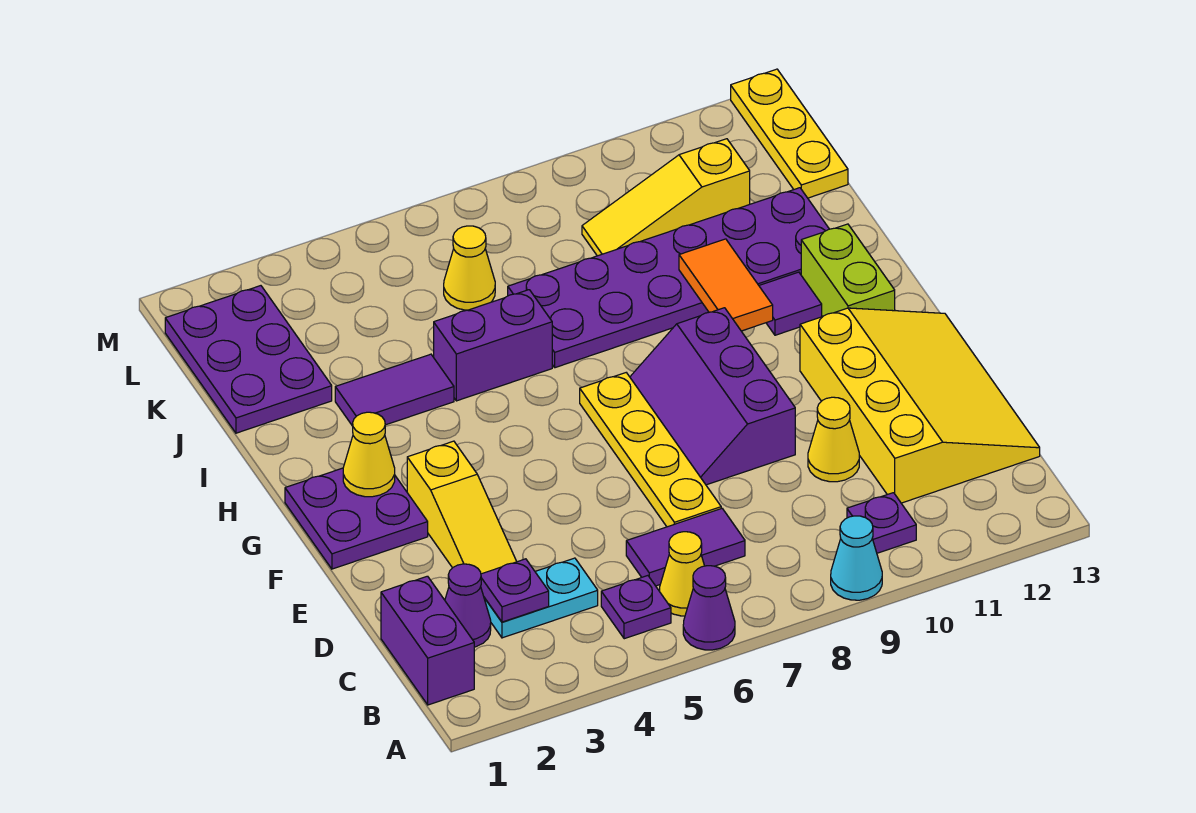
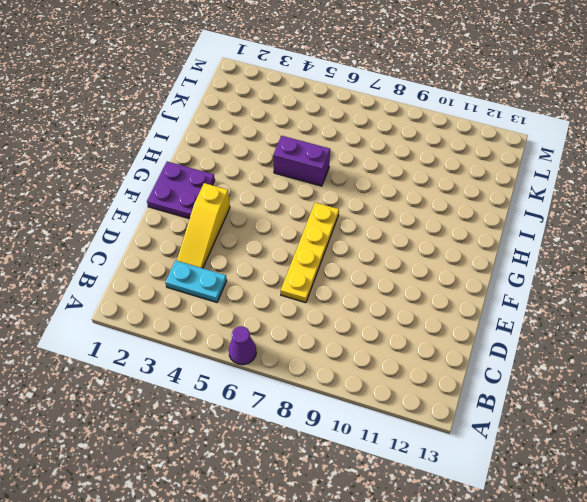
none -> cyan 1x1 cone [831,516,882,600]
none -> purple 1x2 brick [381,576,474,705]
none -> purple 1x1 plate [601,576,671,639]

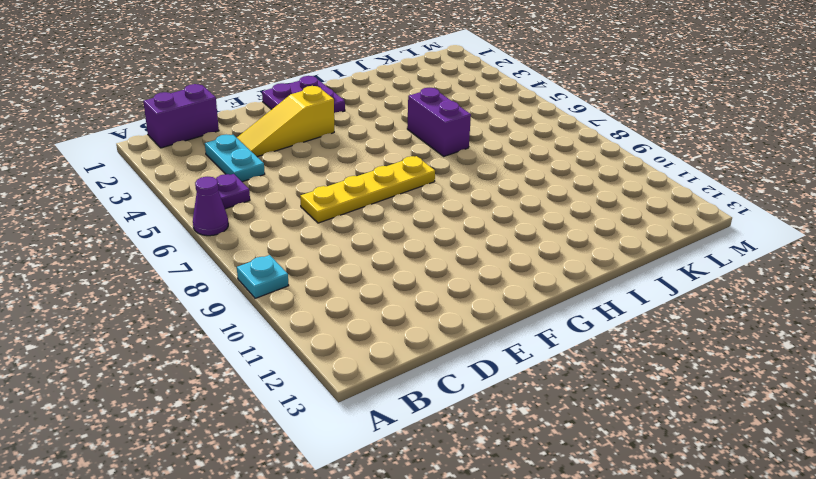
cyan 1x1 plate [237,255,289,298] -> cyan 1x1 cone [831,516,882,600]
none -> yellow 1x1 cone [659,532,704,616]
none -> purple 1x1 plate [847,493,916,553]
none -> purple 1x1 cone [445,564,491,647]

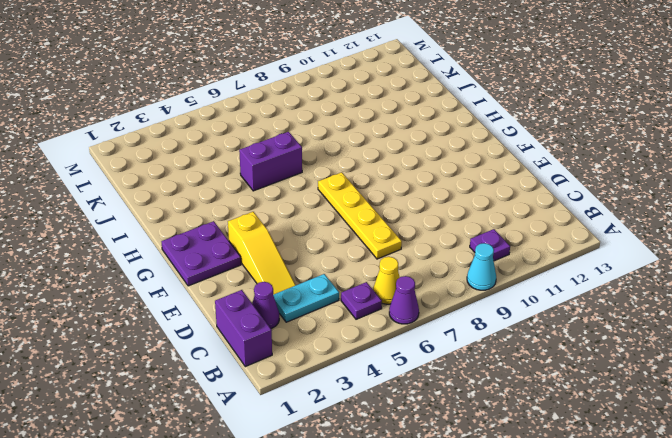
none -> purple 1x2 tile [626,508,745,586]
none -> yellow 3x4 slope [800,308,1040,503]
none -> yellow 1x1 cone [808,397,859,482]

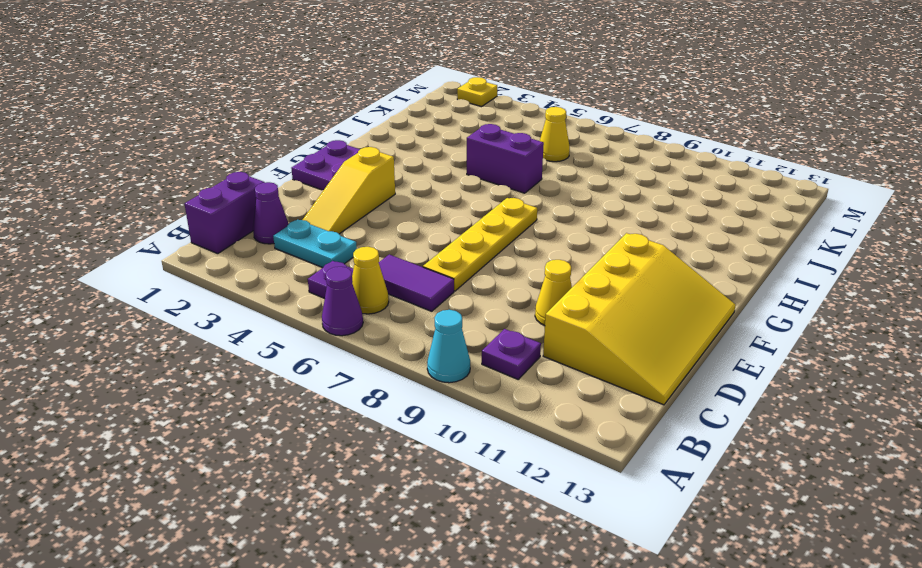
yellow 1x1 plate [457,77,497,107] -> none
none -> purple 2x3 slope [630,308,795,485]
none -> lime 1x2 brick [801,224,895,317]
none -> purple 1x1 tile [759,272,822,335]

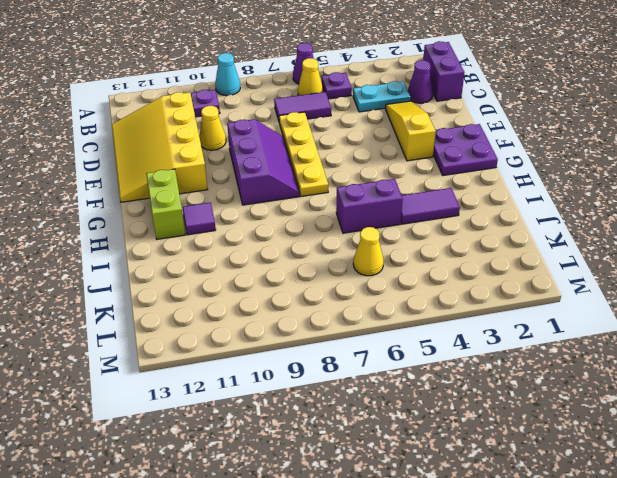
none -> purple 2x6 plate [508,188,829,368]
none -> purple 2x3 plate [165,286,332,433]
none -> yellow 1x3 slope [582,139,750,256]

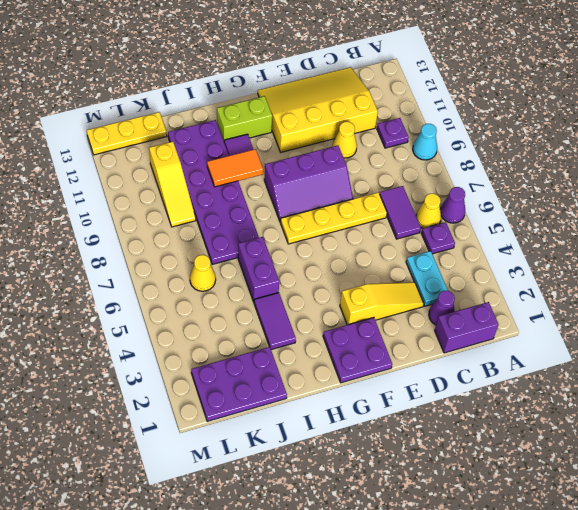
none -> purple 1x1 plate [481,559,549,622]
none -> yellow 1x1 cone [343,412,395,497]

